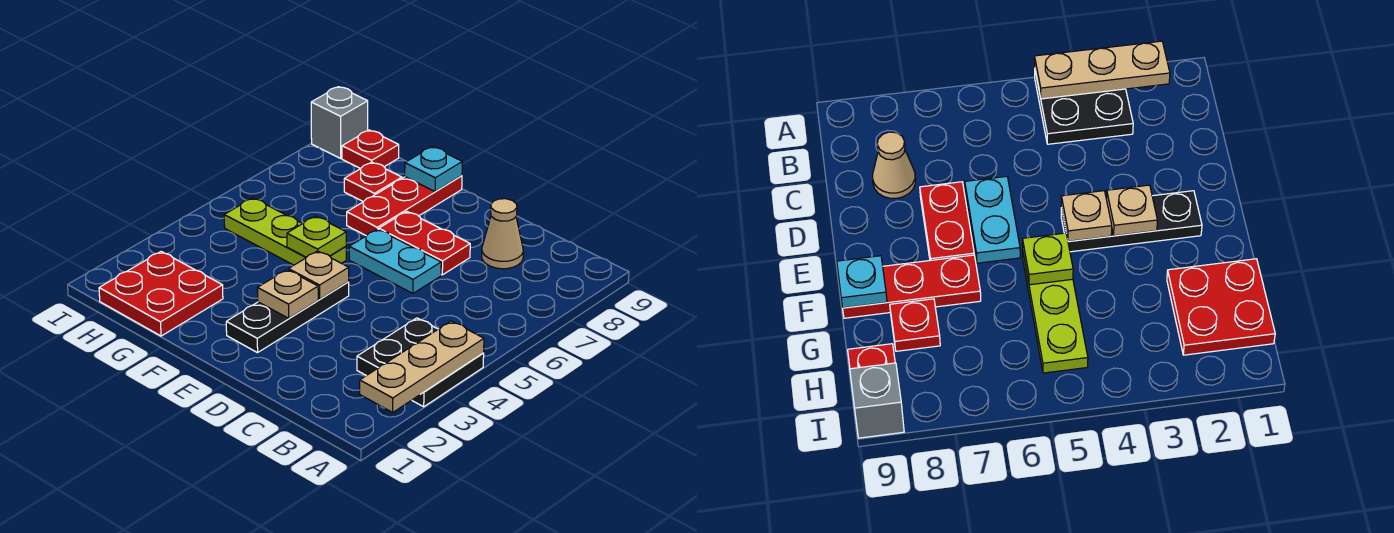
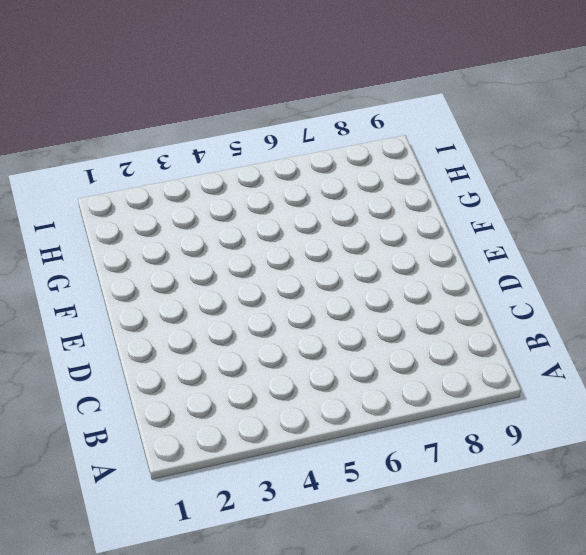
none -> black 2x2 plate [357,318,484,407]
none -> tan 1x1 cone [482,199,523,269]
none -> cyan 1x2 plate [349,229,441,293]

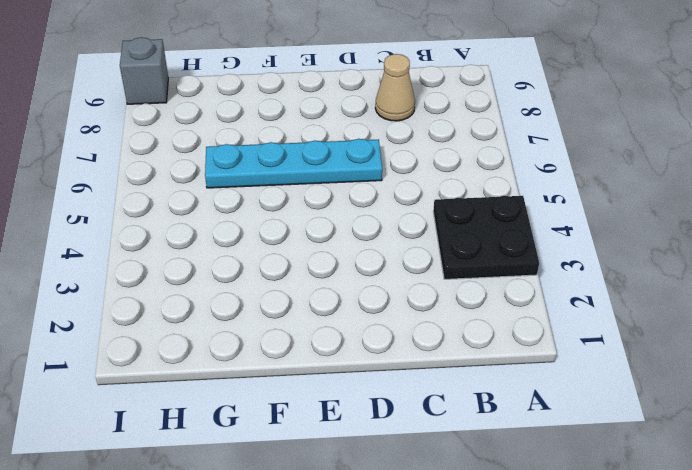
cyan 1x4 plate [205,139,382,188] -> cyan 1x2 plate [349,229,441,293]
none -> red 1x2 plate [379,211,470,275]
none -> black 1x3 plate [226,282,349,353]
none -> lime 1x3 plate [224,198,346,265]

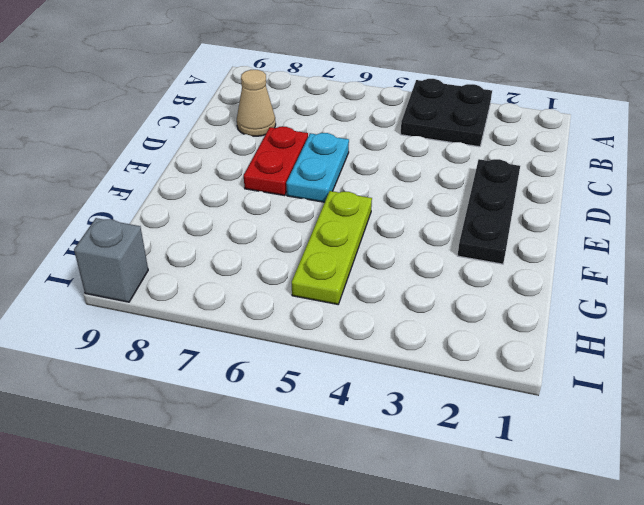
black 1x3 plate [457,159,520,264] -> black 1x3 plate turned to [226,282,349,353]
none -> red 1x3 plate [347,176,462,236]
none -> red 2x2 plate [99,252,223,336]
none -> red 1x1 plate [344,162,402,202]

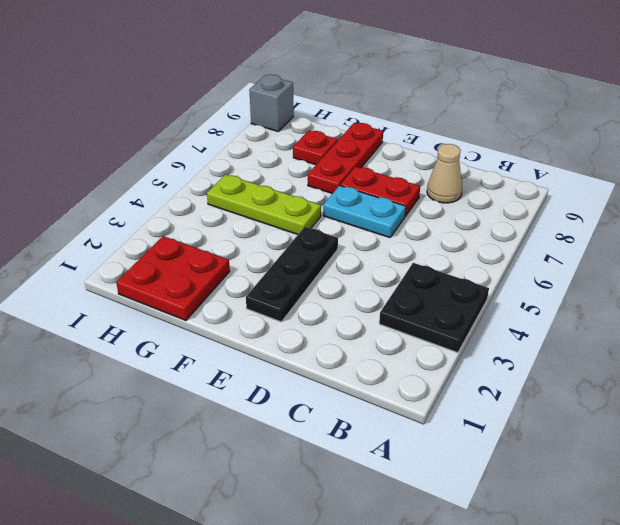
none -> red 1x1 plate [342,130,399,169]
none -> tan 1x3 plate [360,321,484,412]
none -> tan 1x1 plate [257,270,318,318]

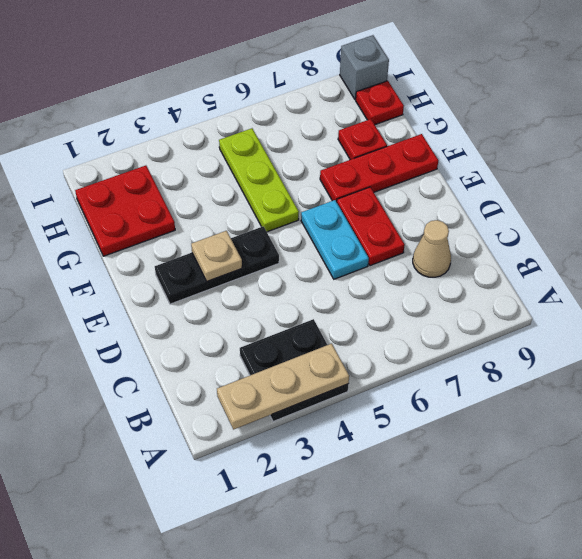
none -> tan 1x1 plate [289,251,349,299]
none -> lime 1x1 plate [287,216,346,257]
none -> cyan 1x1 plate [405,147,462,192]

